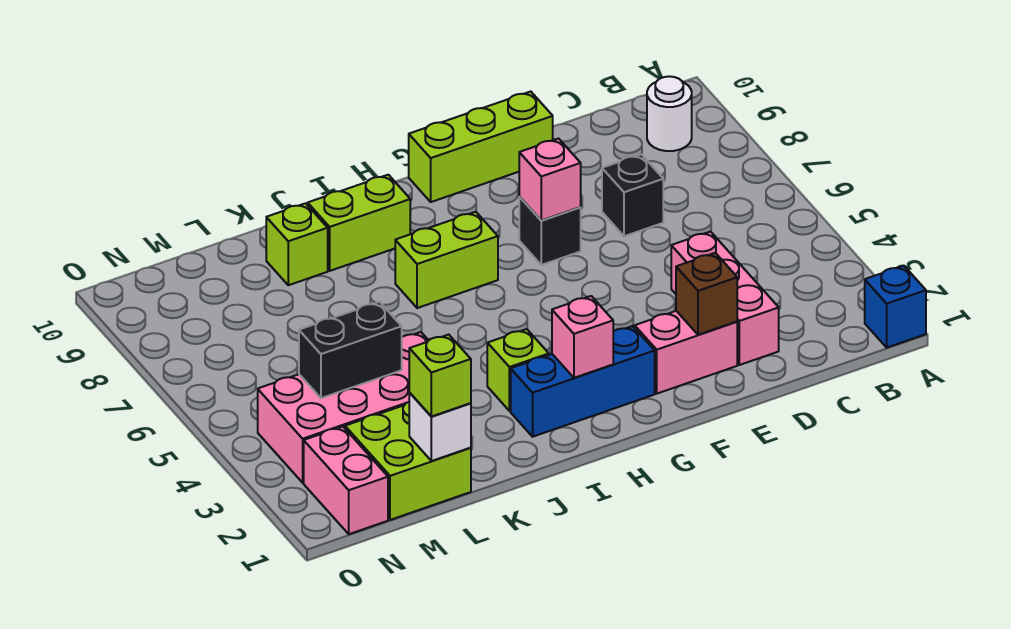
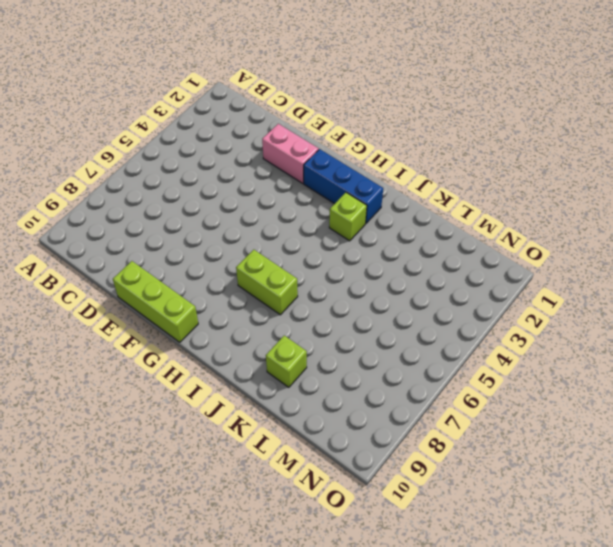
none -> blue 1x1 brick [865,266,926,348]
none -> white 1x1 round brick [647,76,692,151]
none -> pink 1x3 brick [671,231,779,365]

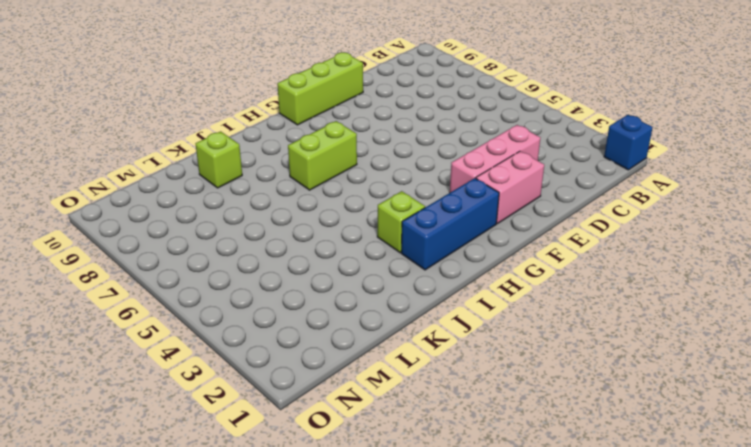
pink 1x3 brick [450,125,540,193] -> pink 1x3 brick turned to [671,231,779,365]
none -> white 1x1 round brick [647,76,692,151]
none -> black 1x1 brick [602,154,663,236]
none -> black 1x1 brick [519,197,581,265]

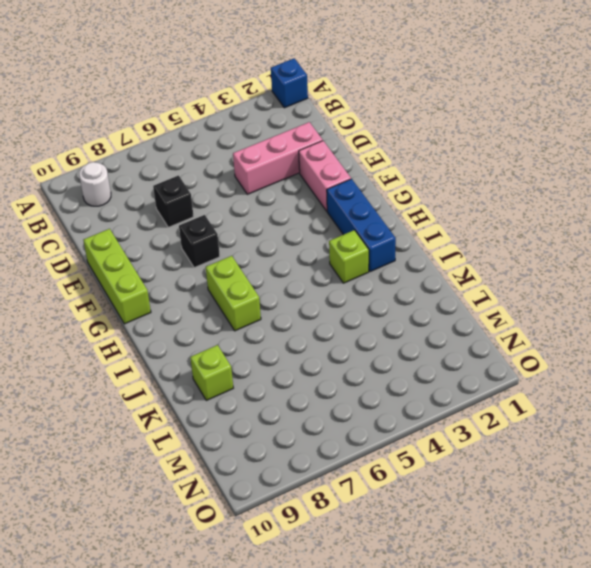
none -> lime 1x2 brick [308,175,410,271]
none -> pink 2x4 brick [258,332,429,483]
none -> lime 2x2 brick [345,402,471,520]

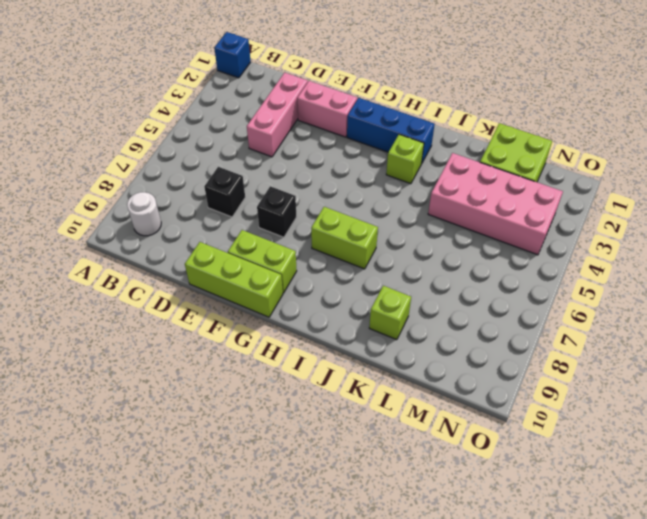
lime 1x2 brick [228,230,297,293] -> lime 1x2 brick moved to [308,175,410,271]
none -> pink 1x2 brick [304,427,388,534]
none -> brown 1x1 brick [676,253,737,335]
none -> pink 1x1 brick [519,139,581,220]

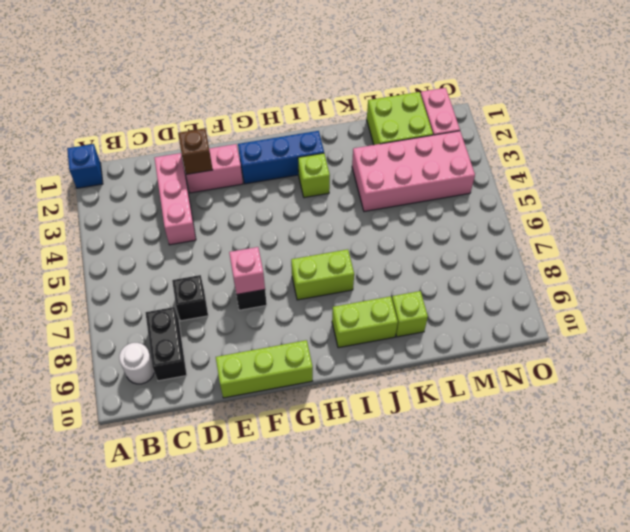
black 1x2 brick [145,307,187,381] -> black 1x2 brick turned to [299,302,402,398]
none -> pink 1x1 brick [552,296,613,378]
none -> white 1x1 brick [409,393,471,461]
none -> lime 1x1 brick [409,335,471,417]

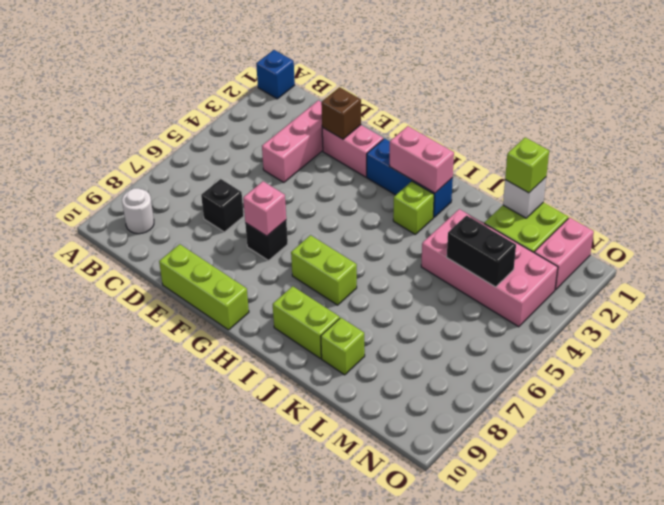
pink 1x2 brick [389,126,454,193] -> pink 1x1 brick [552,296,613,378]

